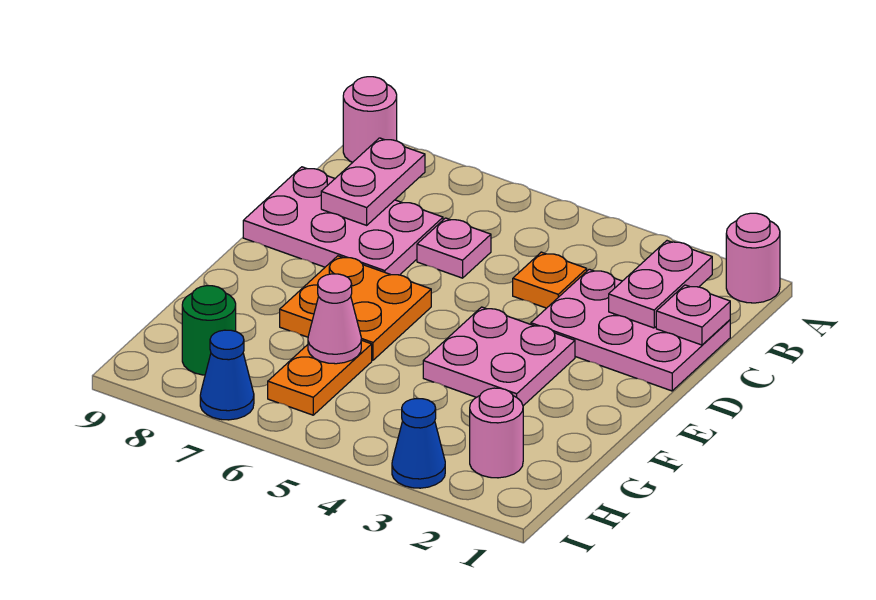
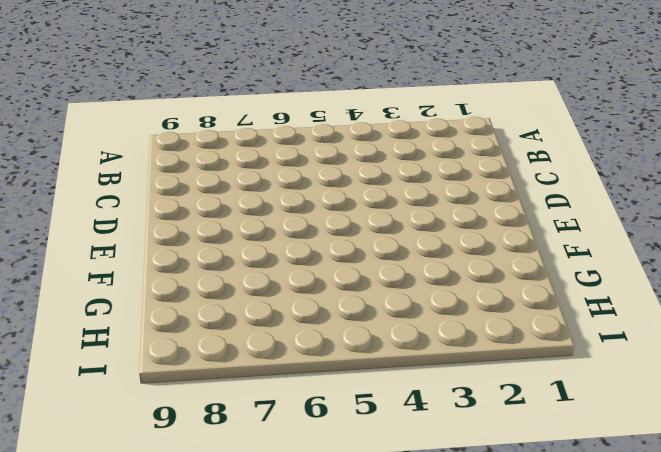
none -> pink 1x1 round brick [726,213,780,303]
none -> pink 1x1 round brick [343,77,397,162]
none -> pink 2x3 plate [531,269,730,391]

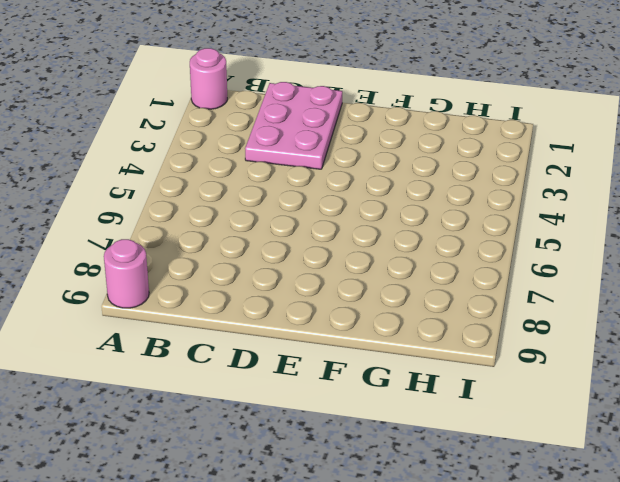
none -> orange 1x1 plate [513,252,587,308]
none -> pink 1x1 plate [417,218,491,278]
none -> pink 2x3 plate [243,167,443,275]

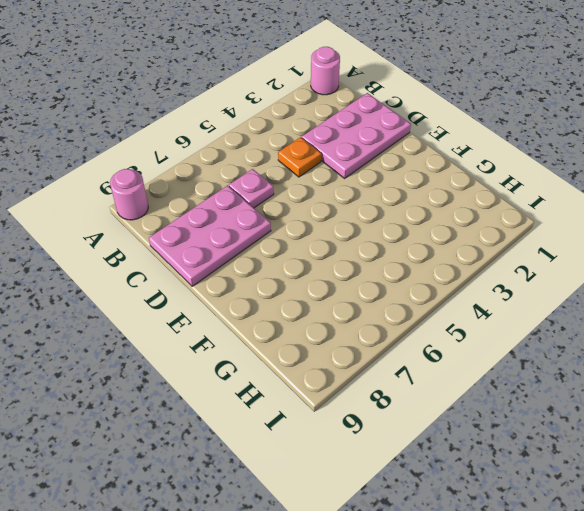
none -> pink 2x2 plate [423,307,575,406]
none -> orange 2x2 plate [280,256,431,360]
none -> orange 1x2 plate [268,340,372,415]

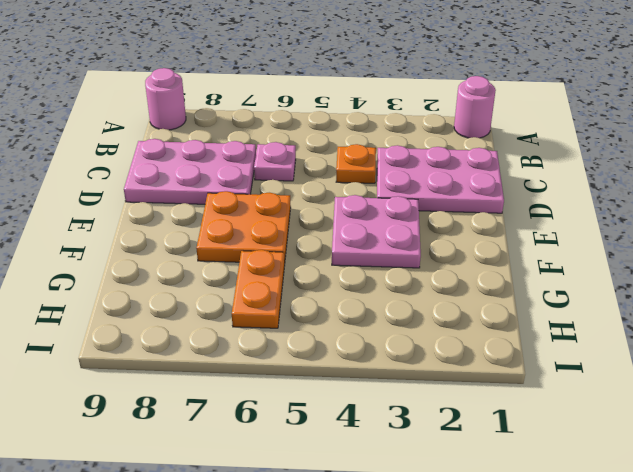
none -> pink 1x1 round brick [470,388,523,478]
none -> green 1x1 round brick [182,286,236,375]
none -> blue 1x1 cone [392,399,445,488]

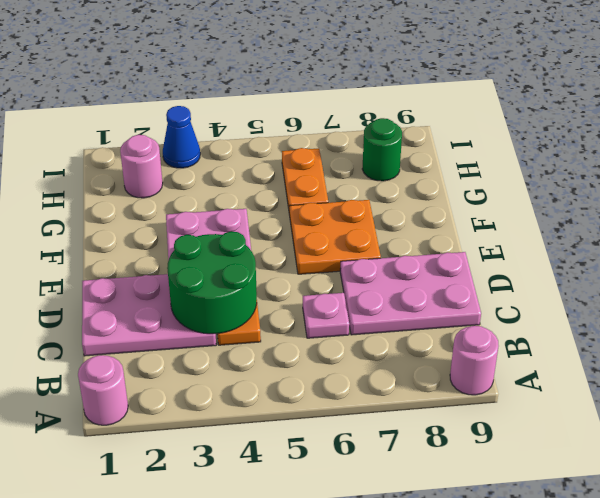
green 2x2 round brick [167,231,257,334] -> none
none -> blue 1x1 cone [200,330,254,420]
none -> pink 1x2 plate [609,241,712,328]
none -> pink 1x2 plate [321,138,425,225]

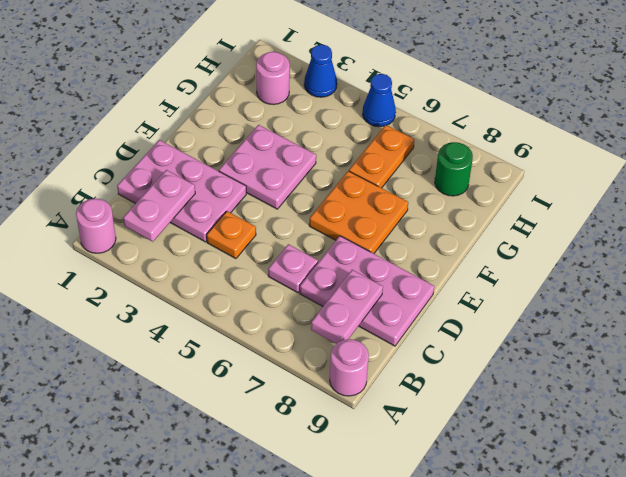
blue 1x1 cone [363,74,396,127] -> blue 1x1 cone moved to [200,330,254,420]
none -> pink 1x1 plate [656,285,730,345]
none -> pink 1x1 cone [308,274,361,364]

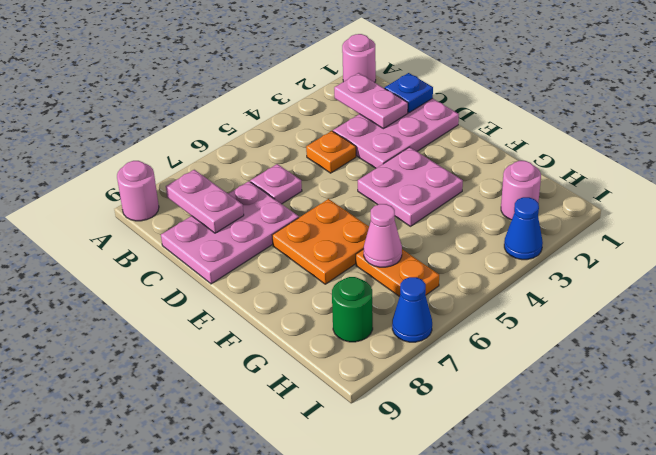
blue 1x1 plate [385,73,433,113] -> pink 1x1 plate [656,285,730,345]

